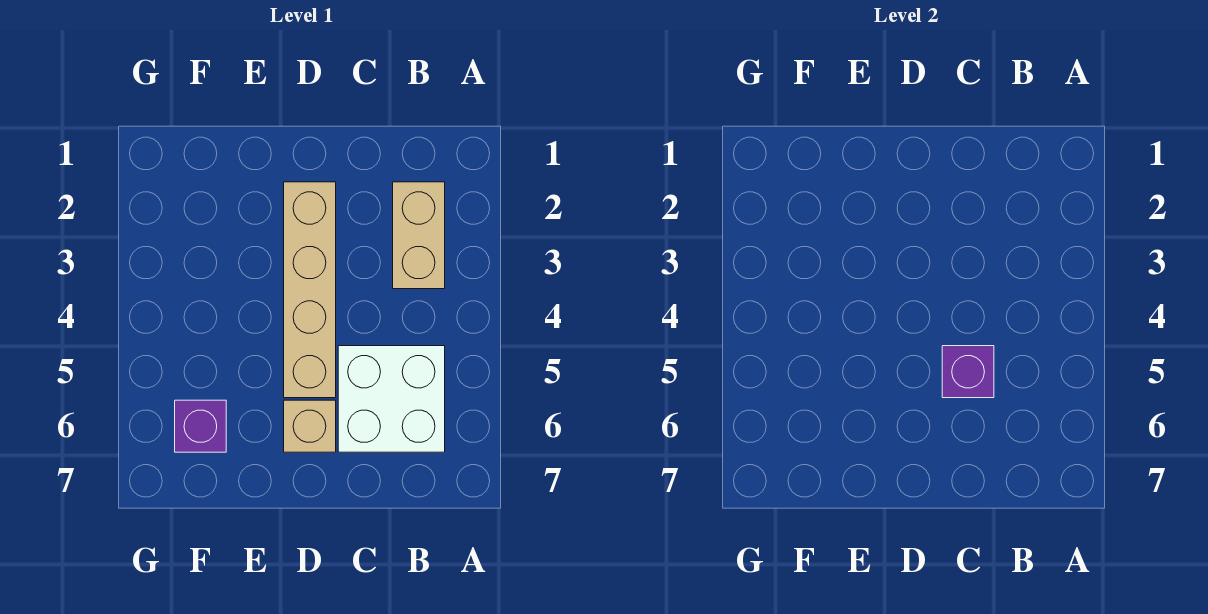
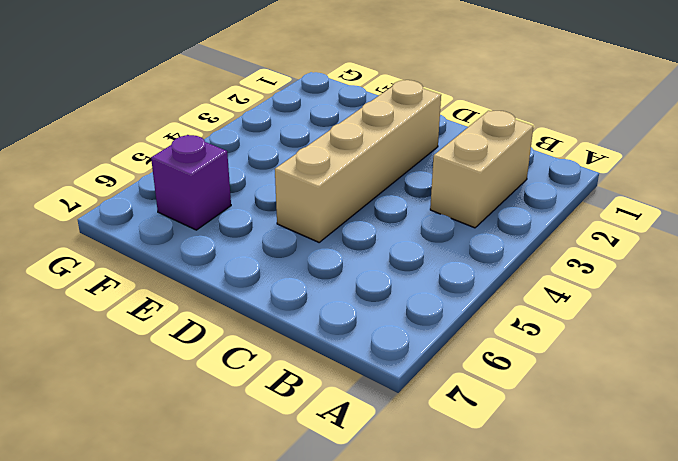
none -> white 2x2 brick [338,346,445,452]
none -> tan 1x1 brick [284,400,336,452]

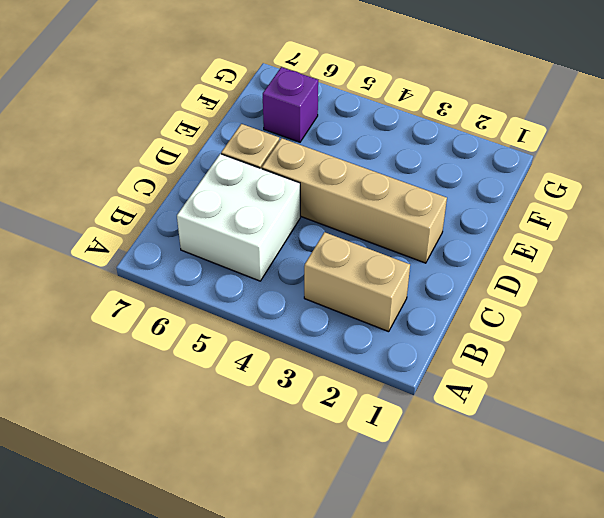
none -> purple 1x1 brick [942,346,994,398]

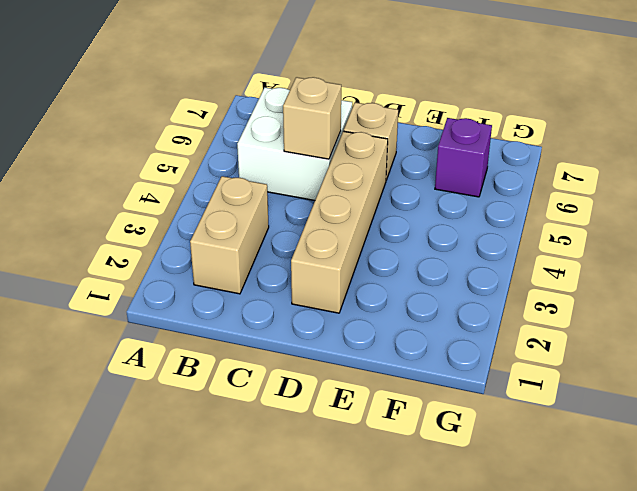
tan 1x1 brick [283,77,341,159] -> purple 1x1 brick [942,346,994,398]

